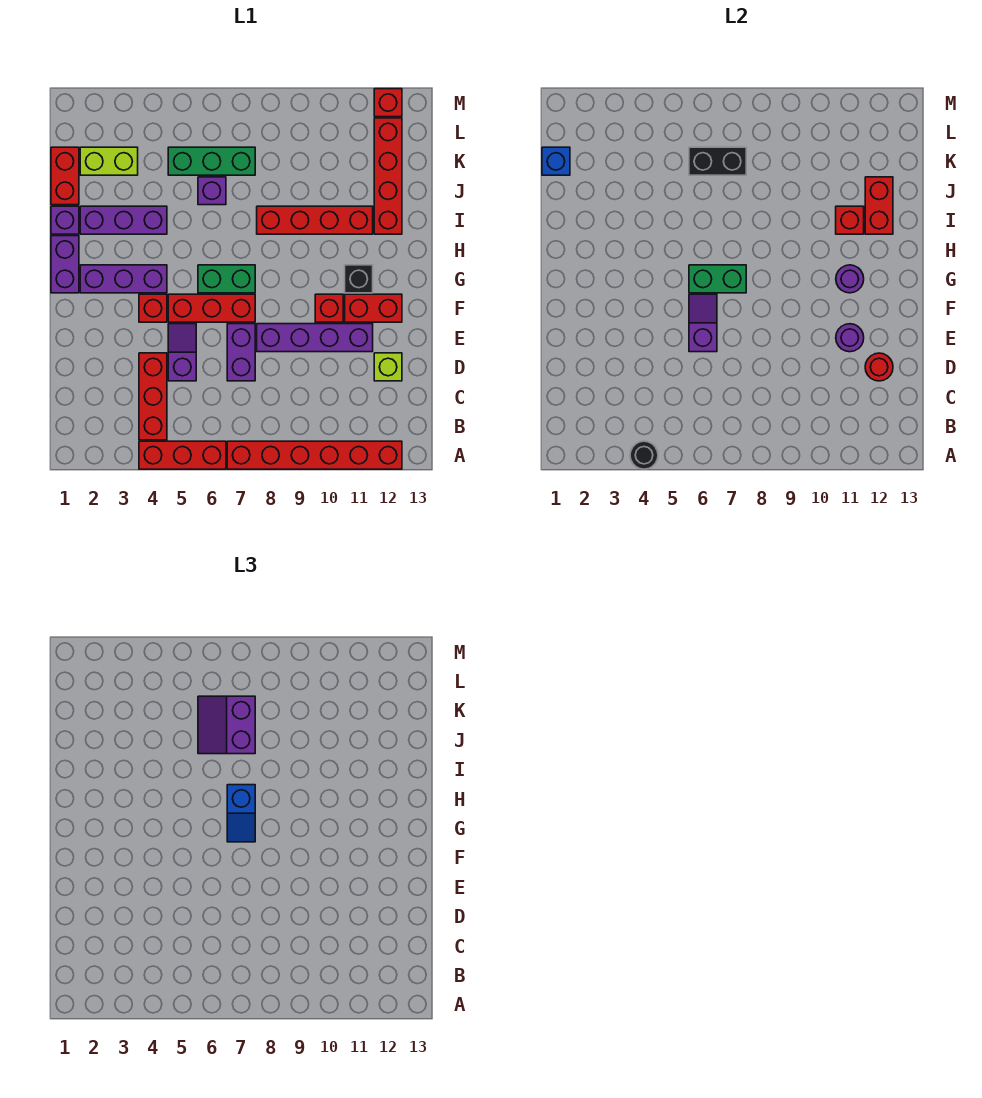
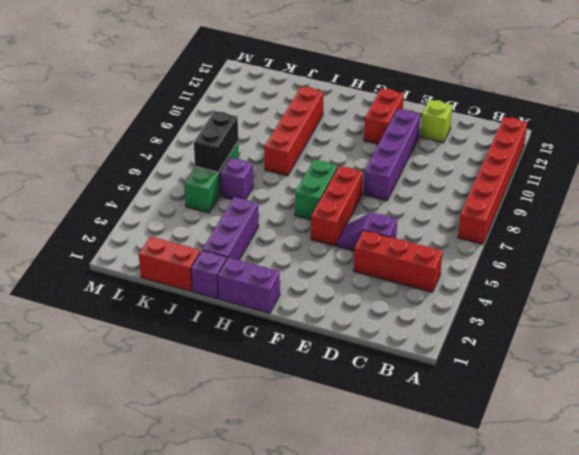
none -> red 1x3 brick [139,441,226,469]
none -> purple 1x2 brick [227,324,255,381]
none -> red 1x1 brick [139,294,167,322]
none -> red 1x1 brick [315,294,343,322]

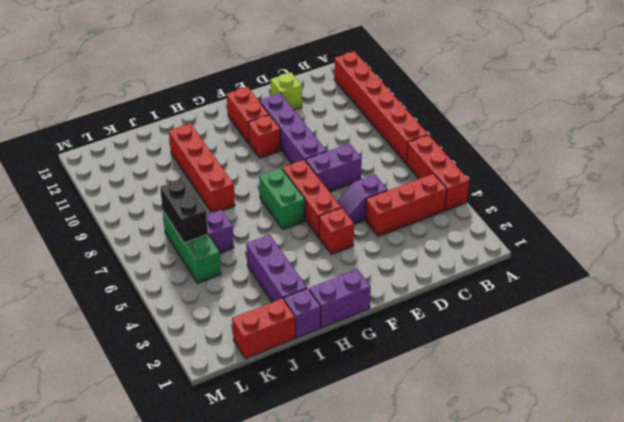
none -> purple 1x3 brick [80,265,167,293]
none -> black 1x1 brick [345,265,373,293]
none -> red 1x4 brick [374,118,402,234]
none -> lime 1x2 brick [80,147,138,175]

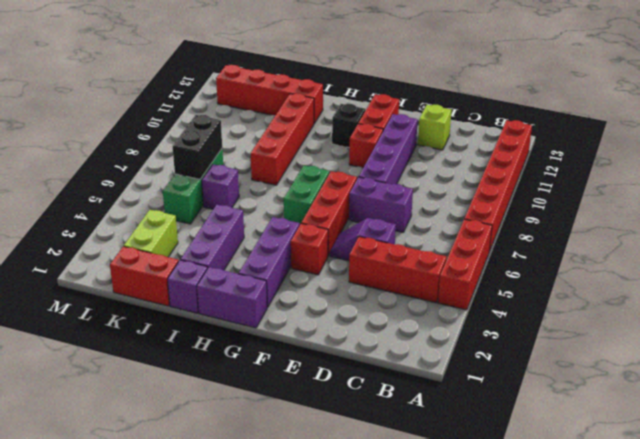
none -> red 1x1 brick [374,89,402,117]
none -> black 1x1 round brick [630,441,658,469]
none -> red 1x1 round brick [865,353,893,381]
none -> purple 1x2 slope [689,294,717,352]

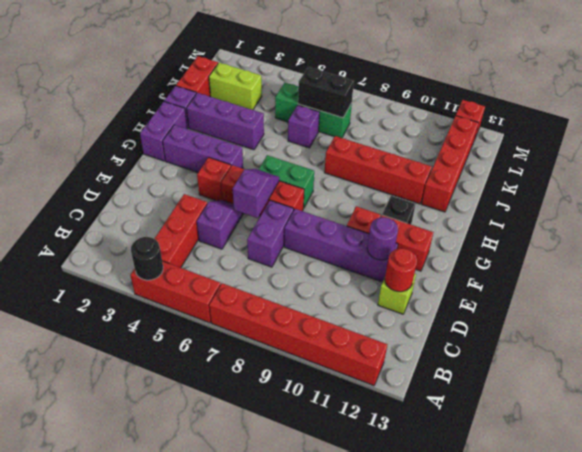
none -> green 1x2 brick [689,265,746,293]
none -> purple 1x1 round brick [836,265,864,293]
none -> red 1x1 brick [836,206,864,234]
none -> red 1x2 brick [865,177,893,234]

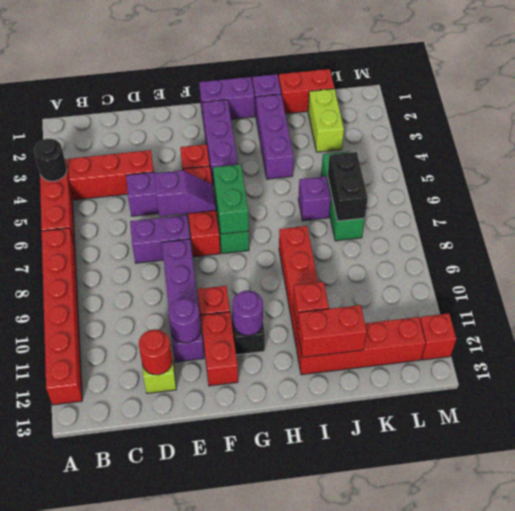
none -> blue 1x1 brick [542,147,570,175]
none -> blue 1x2 slope [227,785,255,842]
none -> purple 2x2 slope [198,696,255,754]

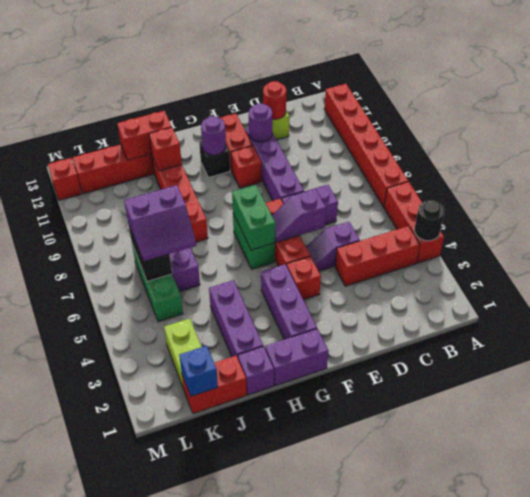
none -> blue 1x2 slope [227,785,255,842]

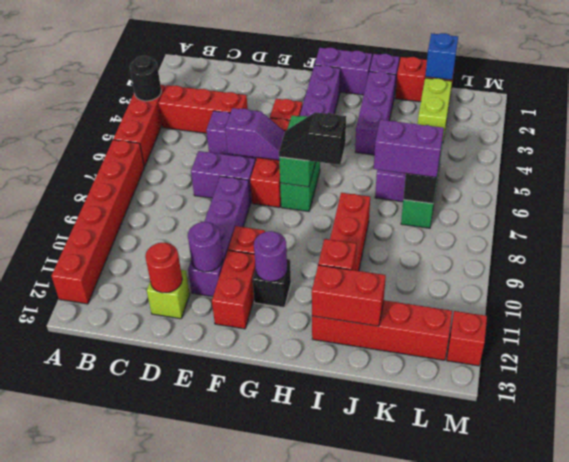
black 1x2 slope [279,112,346,165] -> blue 1x2 slope [227,785,255,842]

